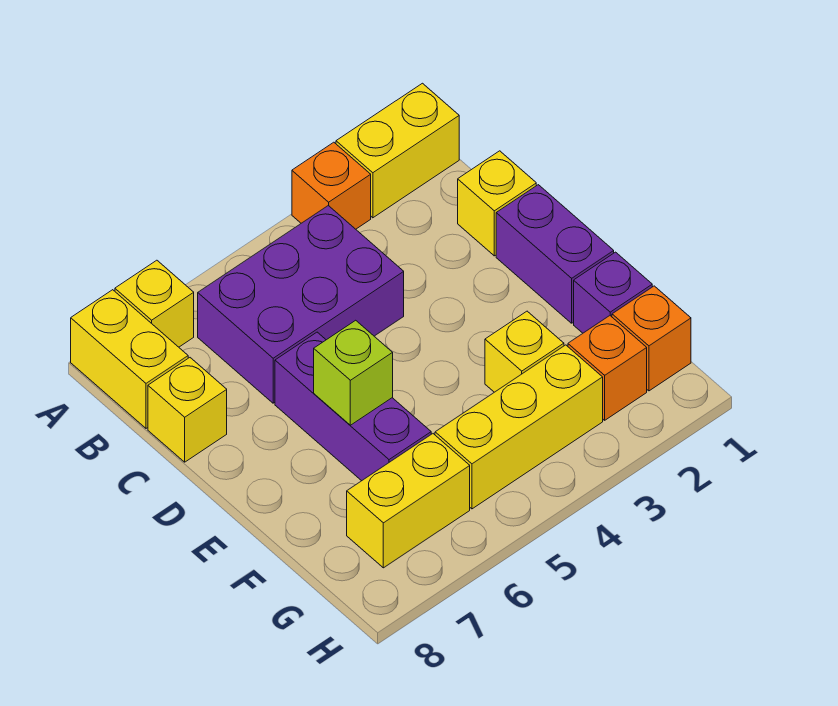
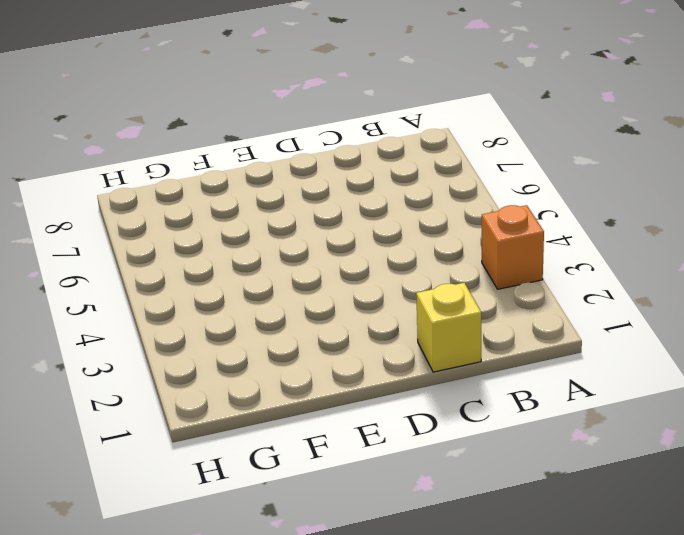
none -> yellow 1x2 brick [336,83,459,218]
none -> yellow 1x1 brick [115,260,194,347]
none -> yellow 1x2 brick [71,290,188,428]

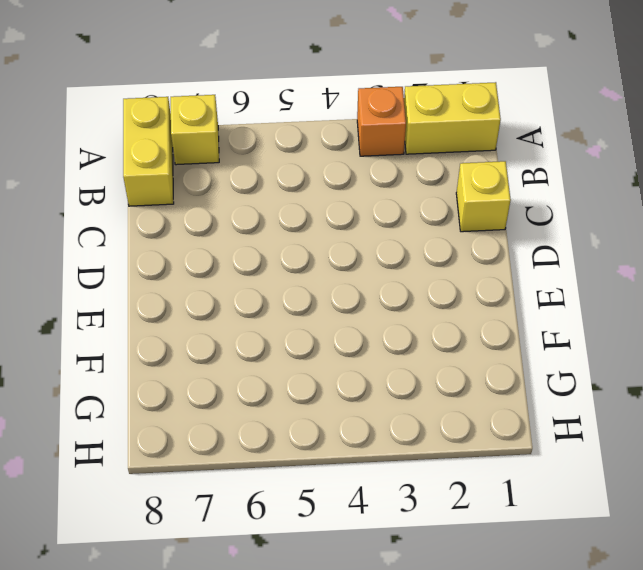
none -> purple 2x3 brick [198,206,404,403]
none -> yellow 1x1 brick [148,358,227,462]
none -> purple 1x2 brick [496,185,614,323]

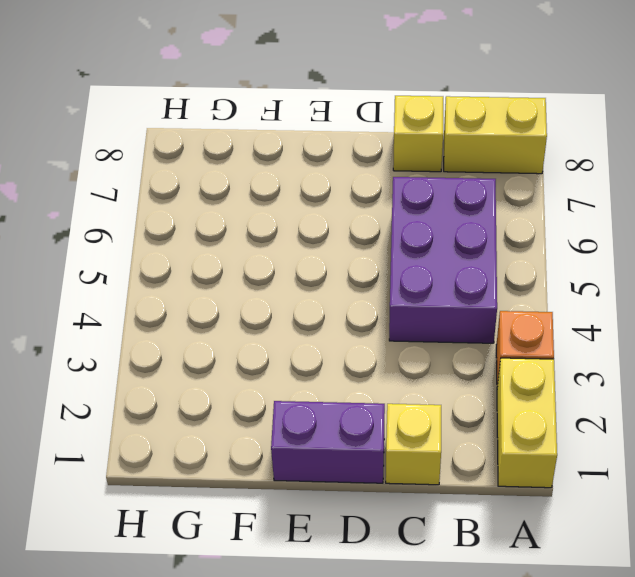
none -> yellow 1x1 brick [115,260,194,347]
none -> purple 1x3 brick [275,332,431,481]
none -> purple 1x1 brick [574,252,652,333]

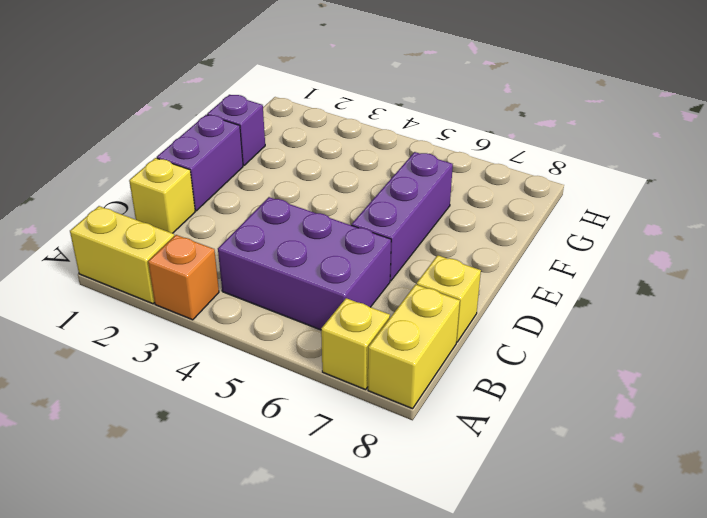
none -> yellow 1x1 brick [485,311,564,392]
none -> orange 1x1 brick [612,286,691,391]
none -> orange 1x1 brick [568,316,647,420]

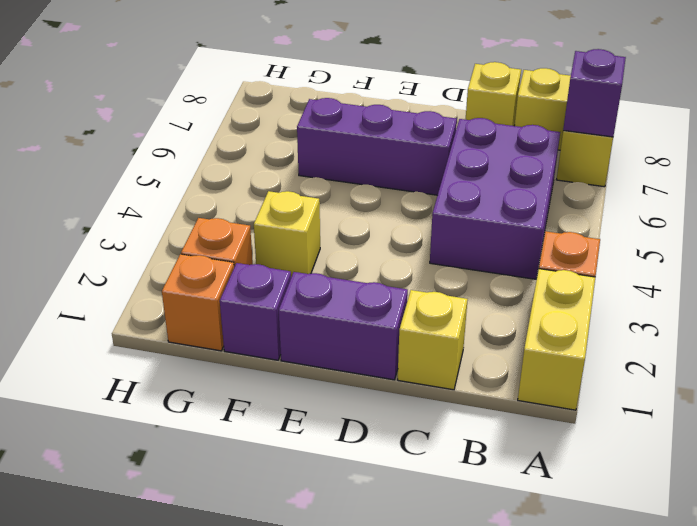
purple 1x1 brick [563,49,626,137] -> none
none -> yellow 1x3 brick [435,345,603,509]
none -> yellow 1x2 brick [347,434,470,568]
none -> lime 1x1 brick [314,320,393,425]

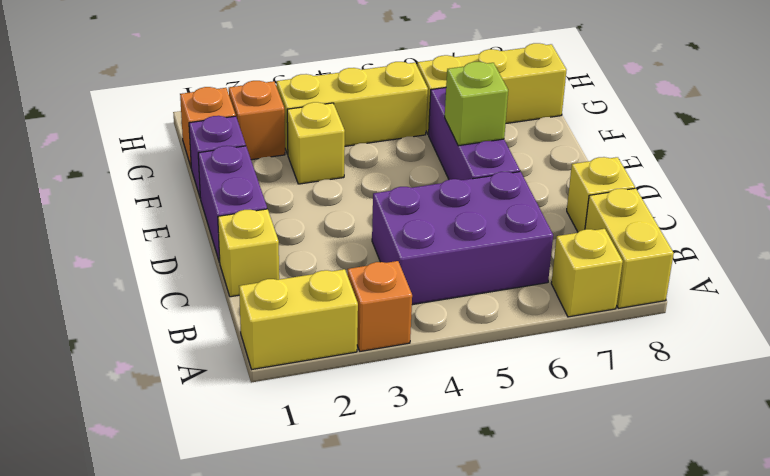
yellow 1x3 brick [417,43,566,135] -> yellow 1x2 brick [347,434,470,568]

